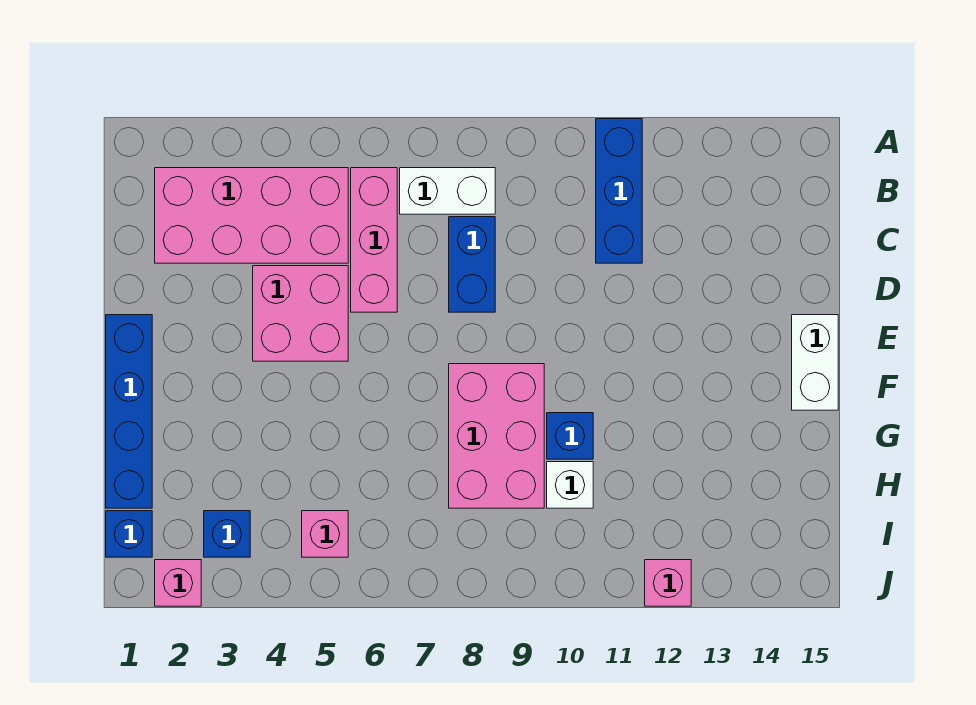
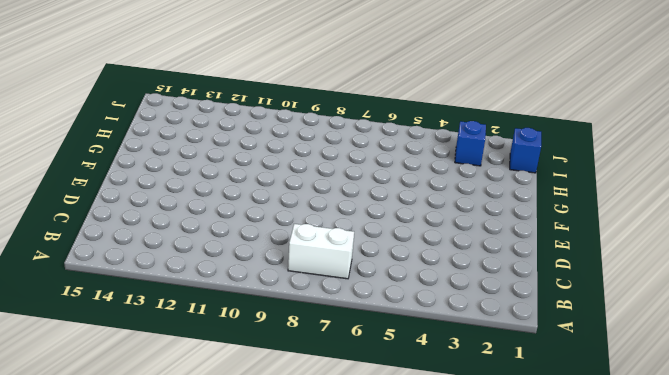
none -> blue 1x3 brick [596,119,642,263]
none -> pink 2x4 brick [155,168,348,263]
none -> pink 1x3 brick [351,168,397,312]

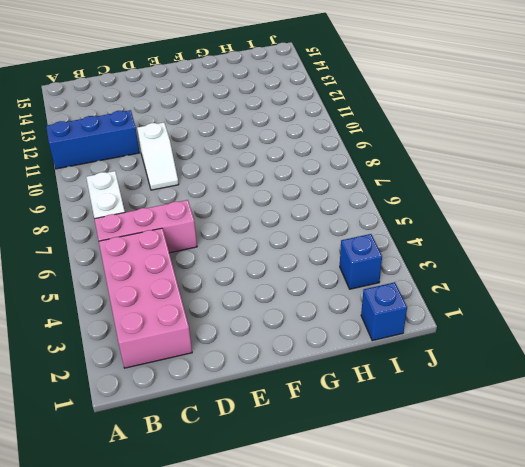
white 1x2 slope [137,123,179,190] -> none
none -> blue 1x2 brick [449,217,495,312]
none -> pink 2x2 brick [253,266,348,361]
none -> blue 1x4 brick [106,315,152,508]

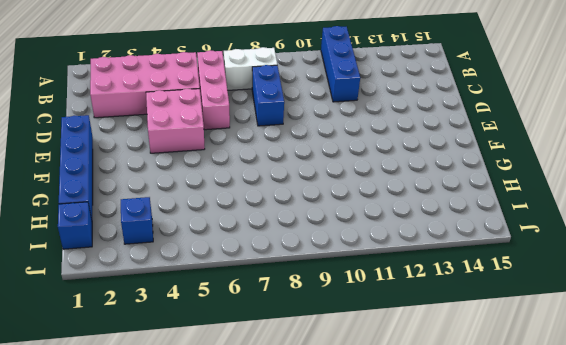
none -> white 1x2 brick [792,315,838,410]
none -> pink 2x3 brick [449,364,544,508]
none -> blue 1x1 brick [547,413,593,459]

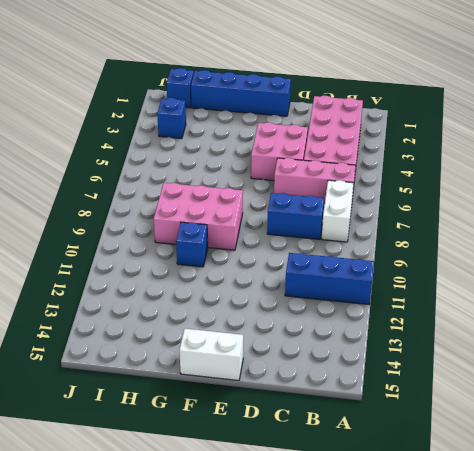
none -> white 1x1 brick [547,462,593,508]
none -> pink 1x1 brick [302,511,348,557]
none -> pink 1x1 brick [155,560,201,606]

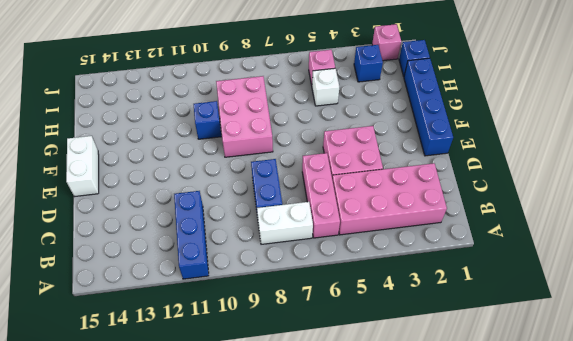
white 1x1 brick [312,68,339,106] -> white 1x1 brick moved to [547,462,593,508]
none -> pink 1x1 brick [645,560,691,606]

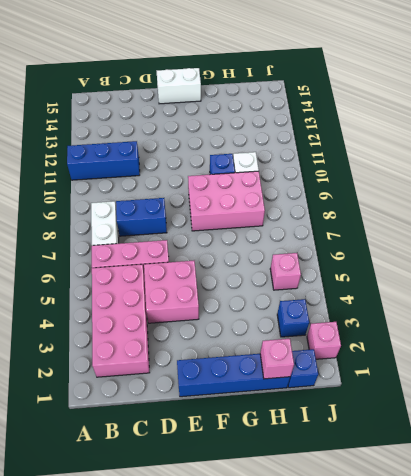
pink 1x1 brick [260,339,294,379] -> pink 1x1 brick moved to [645,560,691,606]

